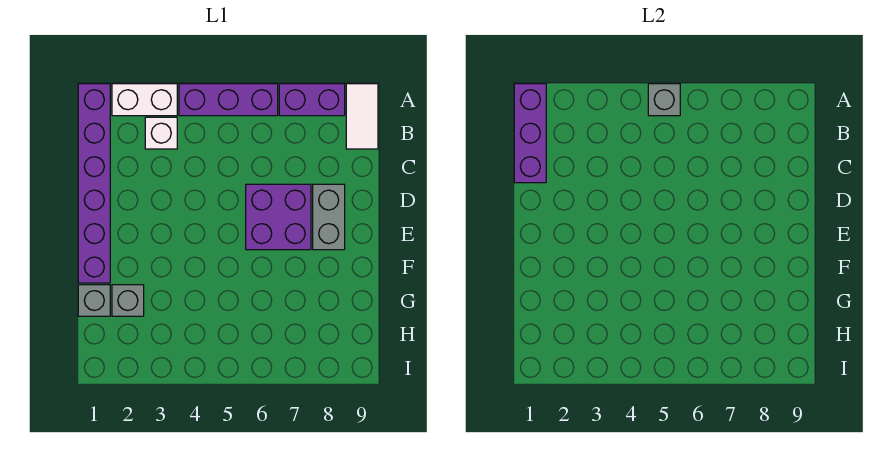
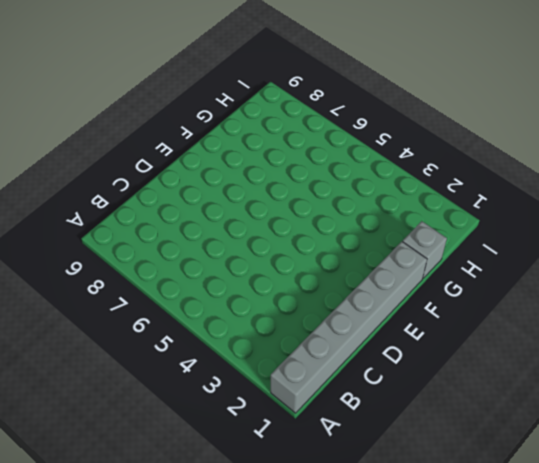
grey 1x6 brick [271,242,427,413] -> purple 1x6 brick [78,84,110,283]
none -> white 1x2 brick [112,84,177,116]
none -> purple 1x3 brick [179,84,278,116]
none -> purple 1x2 brick [279,84,345,116]

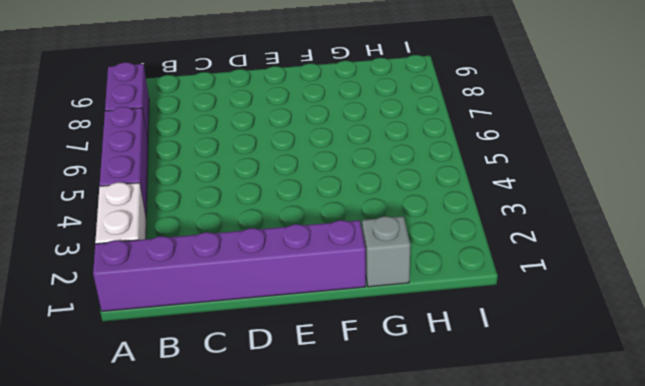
none -> white 1x2 tile [346,84,378,149]
none -> white 1x1 brick [145,117,177,149]
none -> purple 2x2 brick [246,184,311,250]

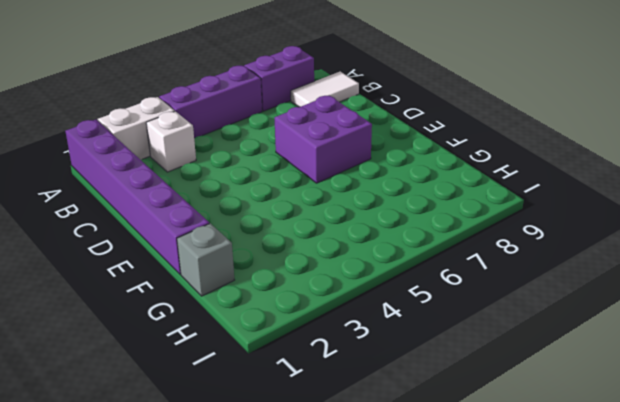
white 1x2 tile [291,72,359,107] -> white 1x2 tile turned to [346,84,378,149]
none -> grey 1x2 brick [313,184,345,250]
none -> grey 1x1 brick [112,285,144,316]
none -> purple 1x3 brick [514,84,546,183]

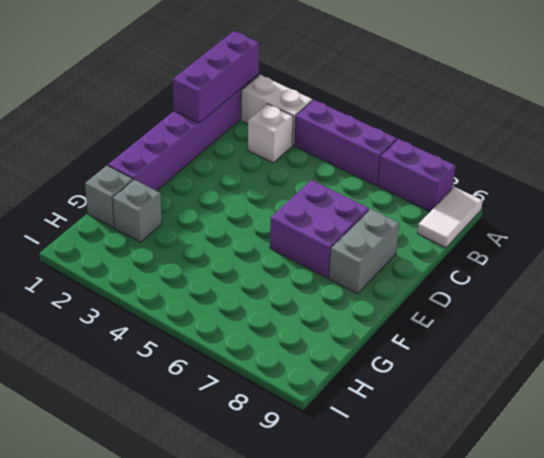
none -> grey 1x1 brick [648,84,680,116]

